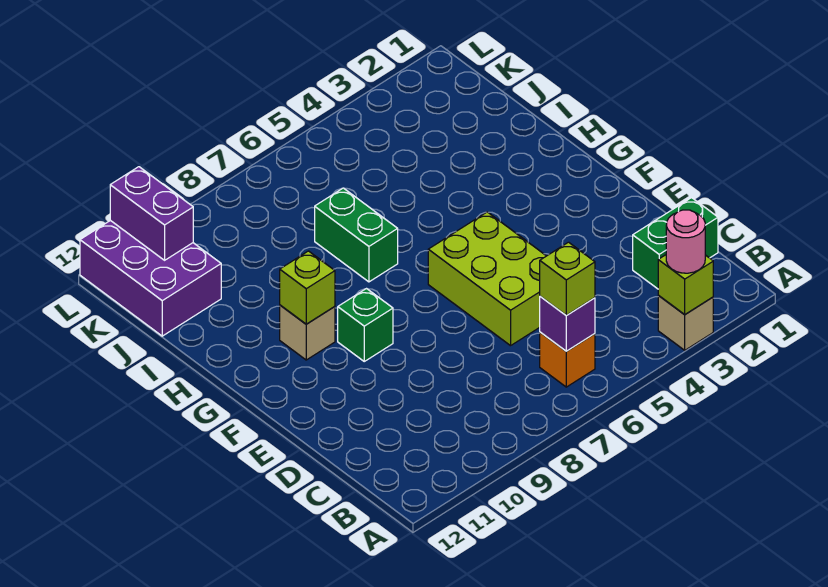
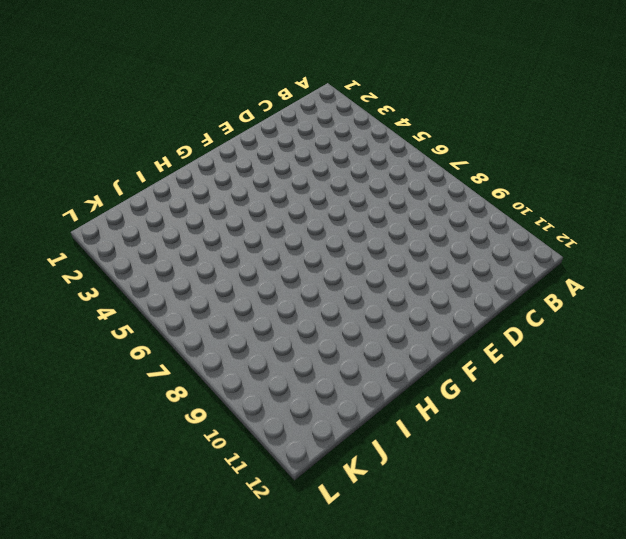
none -> tan 1x1 brick [658,295,713,350]
none -> orange 1x1 brick [540,332,595,387]
none -> green 1x2 brick [633,198,718,289]

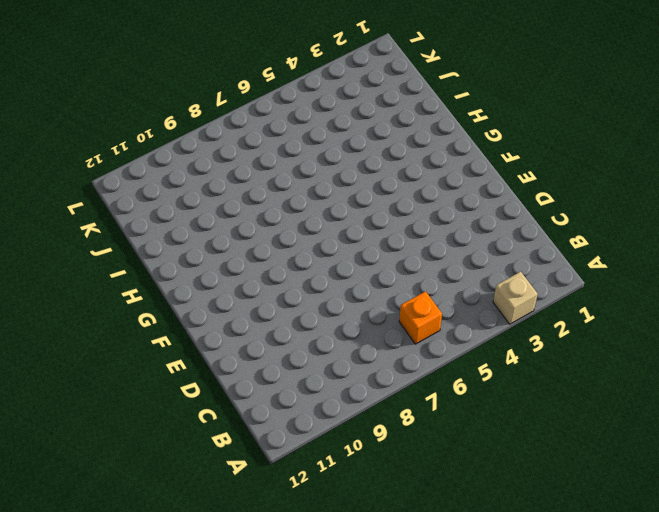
none -> green 1x2 brick [633,198,718,289]
none -> lime 2x3 brick [428,212,546,346]
none -> green 1x1 brick [338,289,393,361]

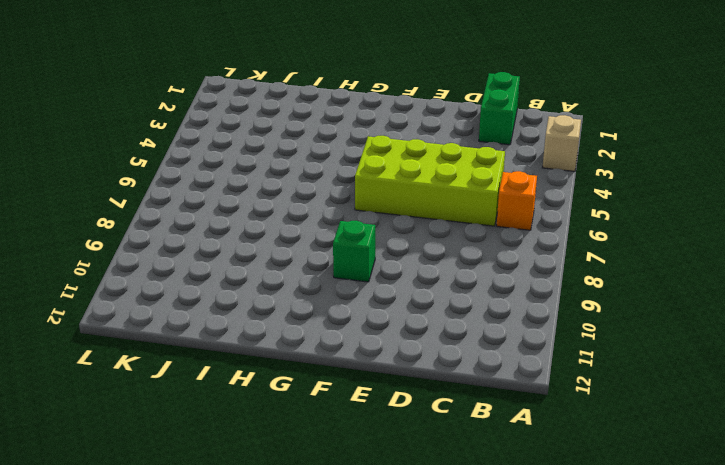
lime 2x4 brick [355,136,505,226] -> lime 2x3 brick [428,212,546,346]
none -> tan 1x1 brick [280,305,335,360]
none -> green 1x2 brick [315,188,398,282]
none -> purple 2x3 brick [80,220,221,336]

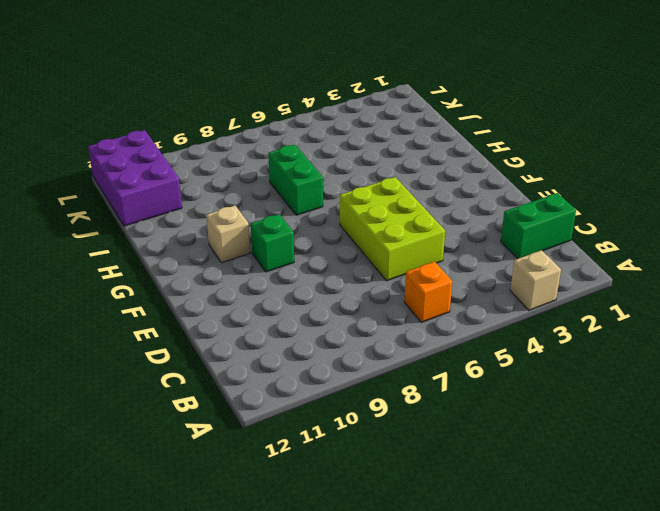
none -> lime 1x1 brick [658,255,713,315]
none -> purple 1x1 brick [540,296,595,351]
none -> lime 1x1 brick [280,251,335,324]

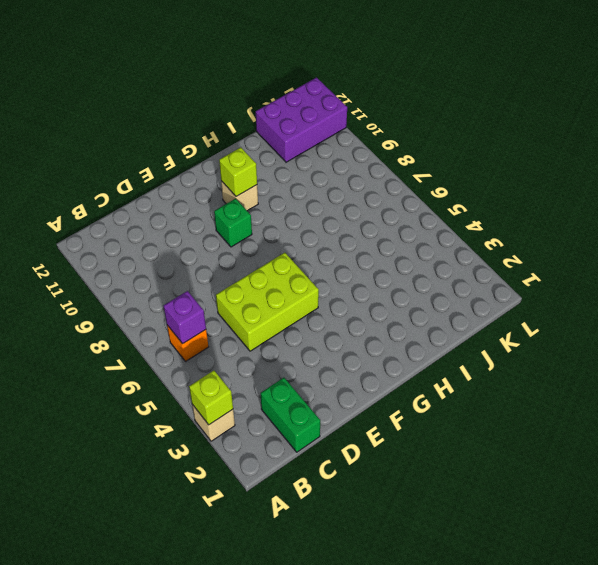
none -> green 1x2 brick [315,188,398,282]
none -> purple 1x2 brick [110,167,193,260]
none -> pink 1x1 round brick [666,210,705,273]

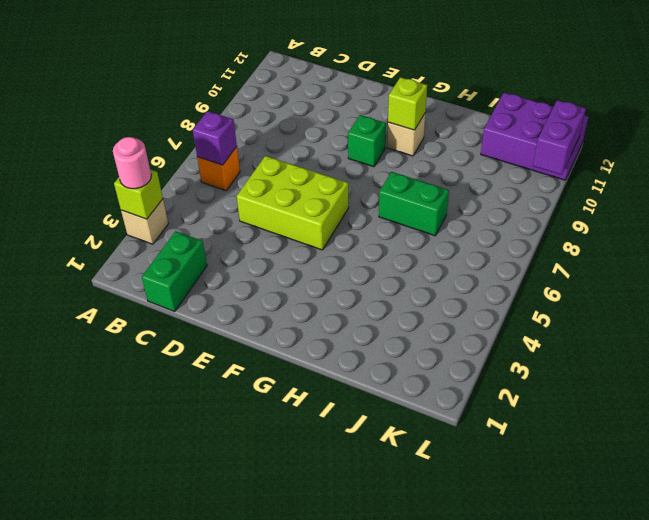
purple 1x2 brick [533,100,586,175] -> purple 1x2 brick turned to [110,167,193,260]
none -> lime 1x1 brick [540,242,595,315]

